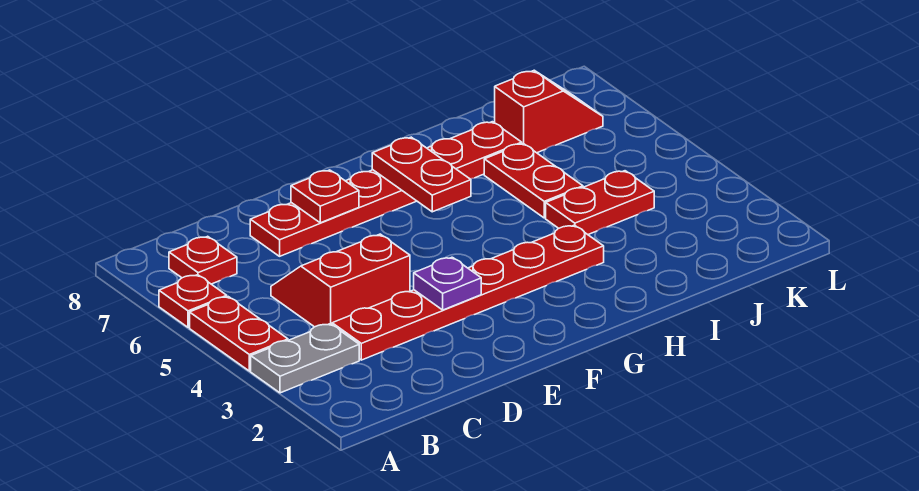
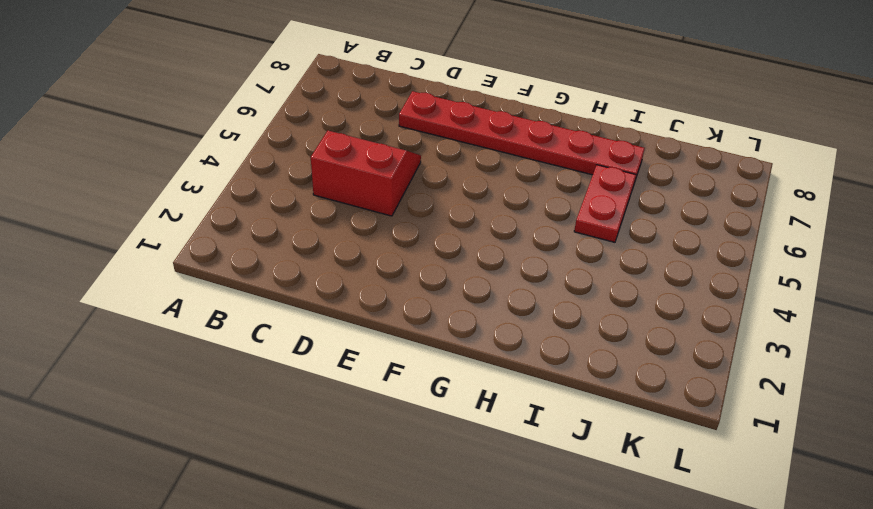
none -> grey 1x2 plate [251,324,359,393]
none -> red 1x2 plate [190,297,288,371]
none -> red 1x1 plate [159,275,227,327]

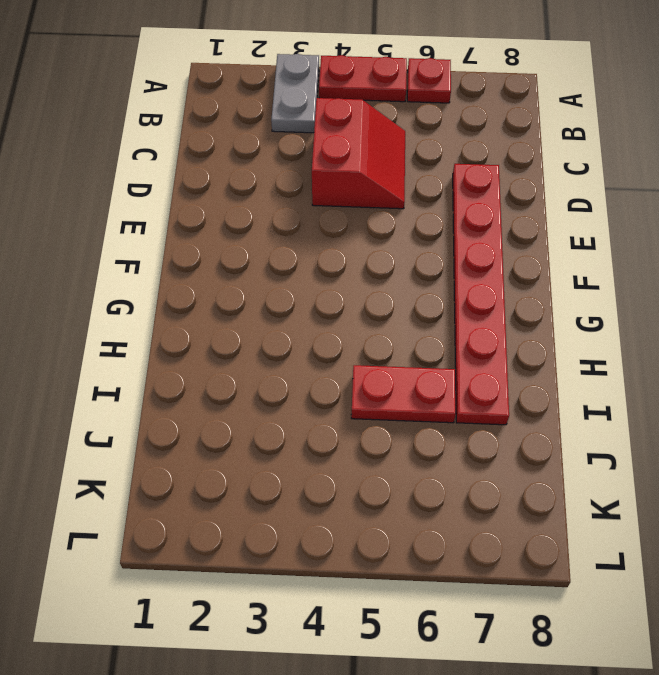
none -> red 1x1 plate [169,236,237,284]
none -> red 1x6 plate [332,225,604,360]
none -> red 1x2 plate [546,171,654,234]

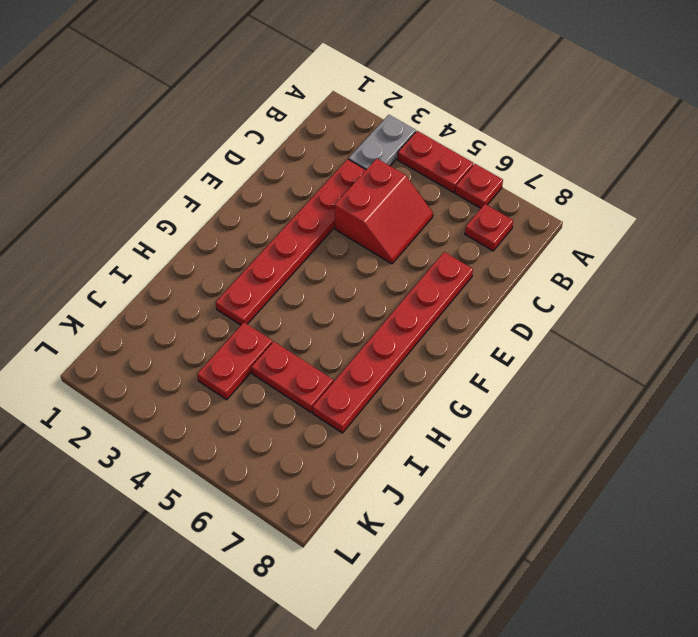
none -> red 1x2 slope [495,70,603,153]
none -> purple 1x1 plate [414,257,481,310]
none -> red 1x1 plate [291,170,359,223]

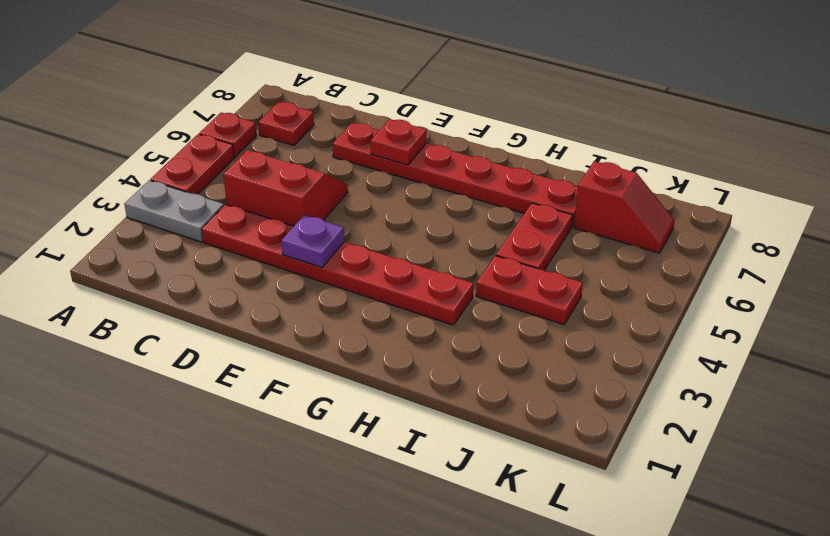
none -> red 1x2 plate [372,137,471,212]

